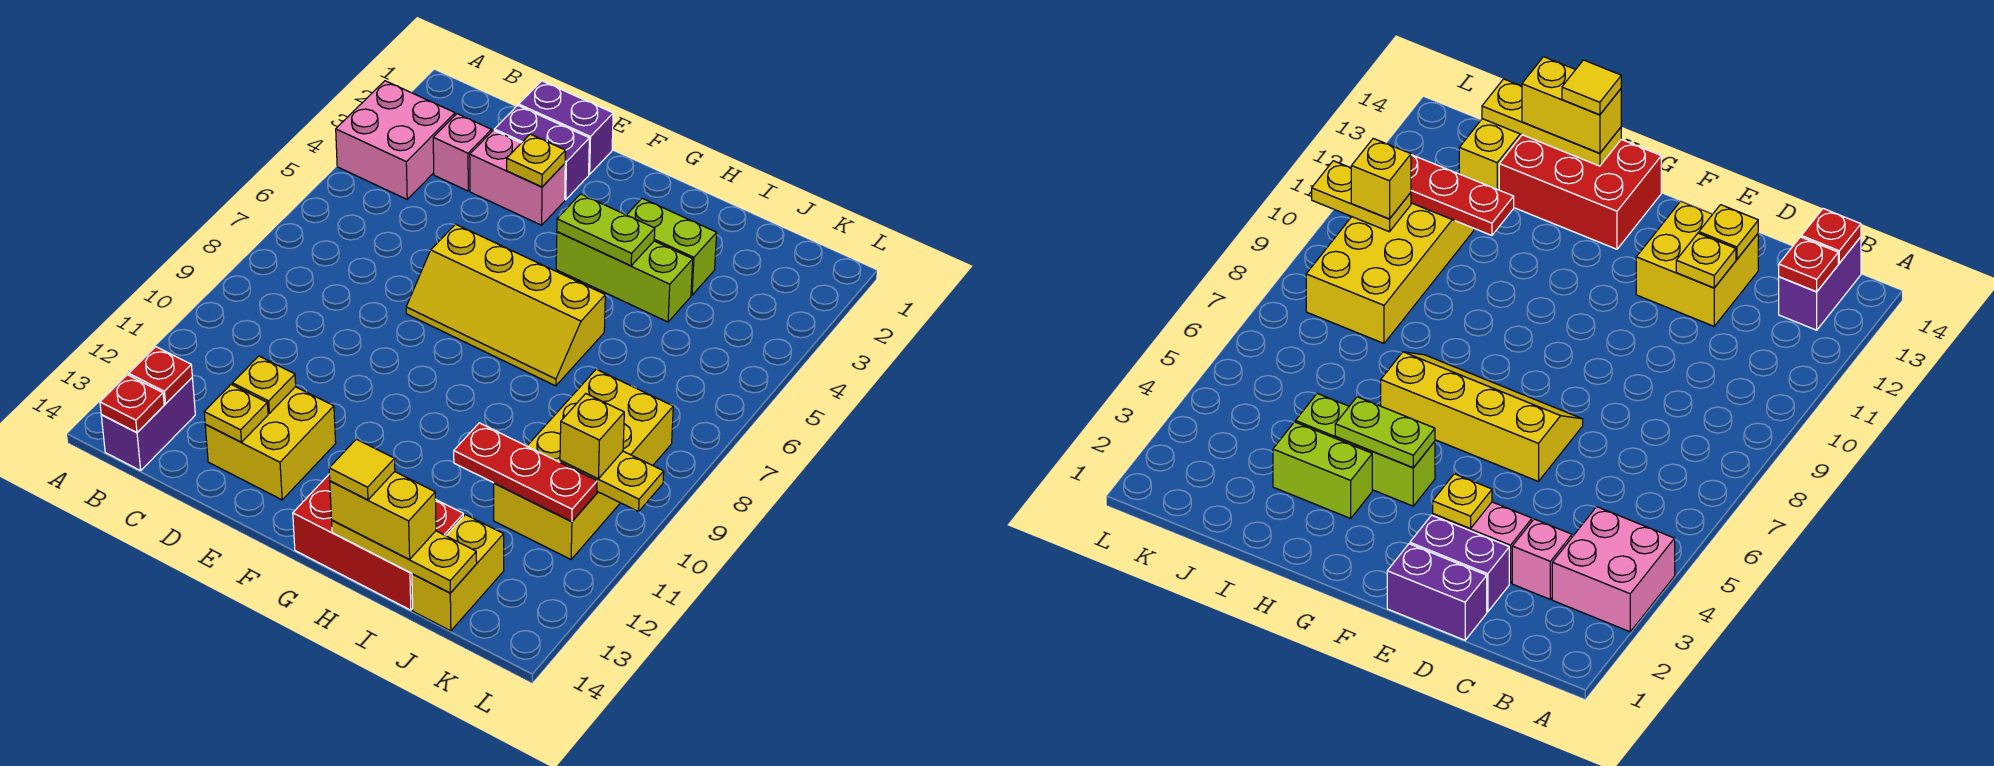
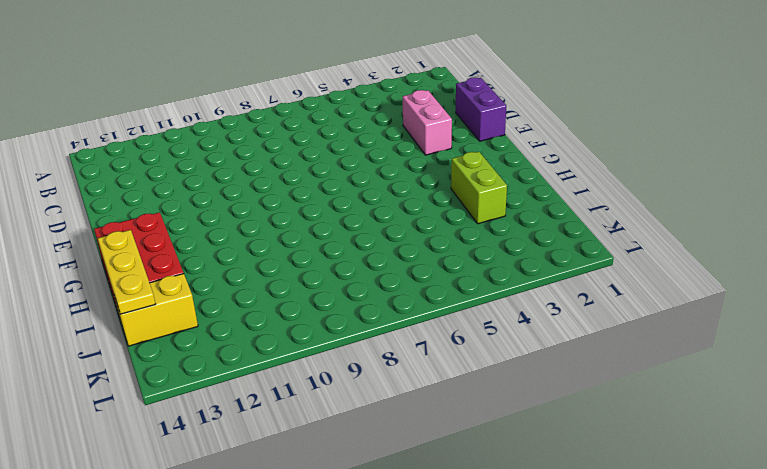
none -> pink 2x2 brick [336,81,455,199]
none -> purple 1x2 brick [101,378,195,471]
none -> pink 1x1 brick [433,114,492,191]

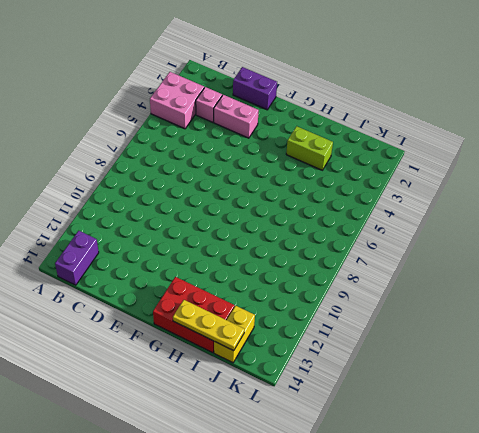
none -> purple 1x2 brick [494,105,589,200]
none -> yellow 2x2 brick [205,387,336,500]
none -> yellow 2x4 slope [406,224,605,386]

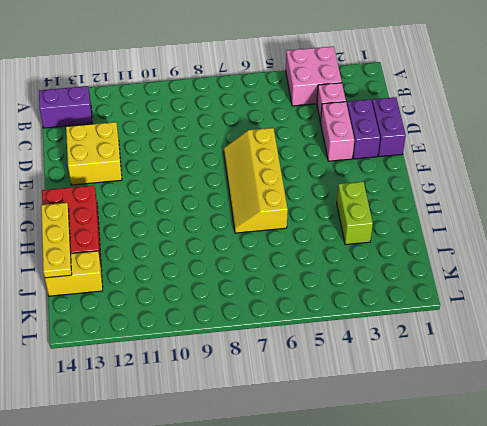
none -> lime 1x3 brick [556,232,693,322]
none -> yellow 2x4 brick [494,369,673,559]
none -> red 1x1 plate [129,347,192,404]

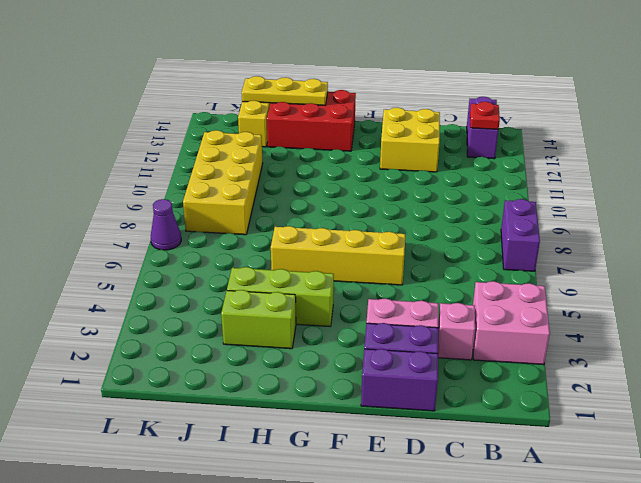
purple 1x2 brick [501,199,540,271] -> none
purple 1x1 cone [151,199,181,250] -> none
none -> red 1x1 plate [100,375,164,433]
none -> yellow 1x1 plate [232,356,296,413]
none -> yellow 1x1 plate [204,384,268,442]

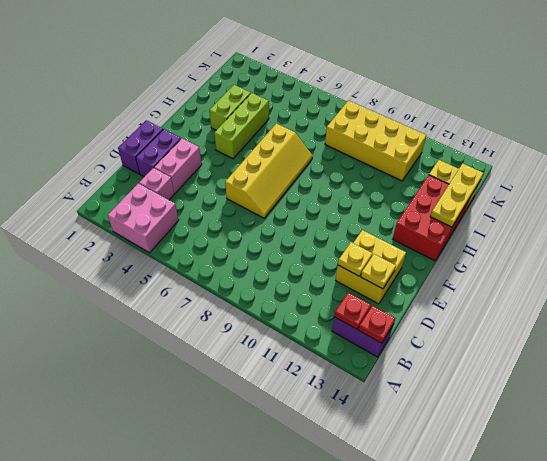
none -> yellow 1x1 plate [507,134,566,187]
none -> lime 1x2 plate [557,194,655,266]
none -> red 1x3 plate [454,423,597,522]

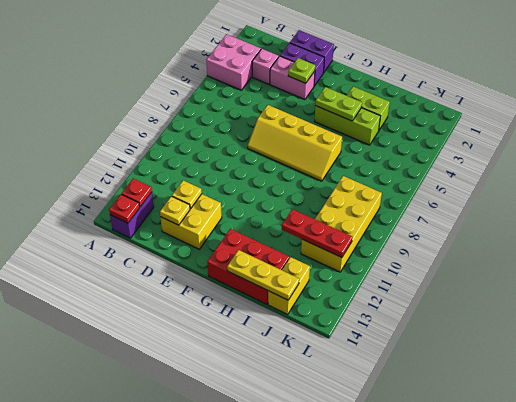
lime 1x1 plate [288,58,315,83] -> yellow 1x1 plate [507,134,566,187]
none -> yellow 1x2 plate [560,451,664,512]
none -> yellow 1x2 brick [330,472,436,559]
none -> yellow 1x1 brick [560,394,624,479]

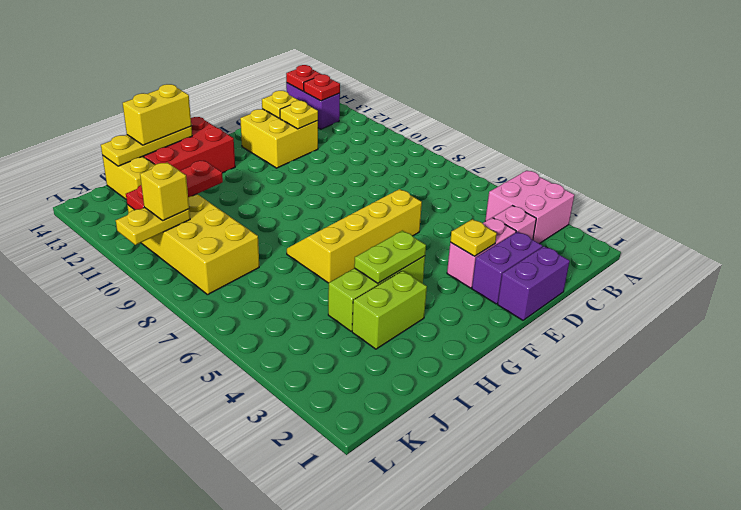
none -> yellow 1x1 tile [329,439,395,500]

